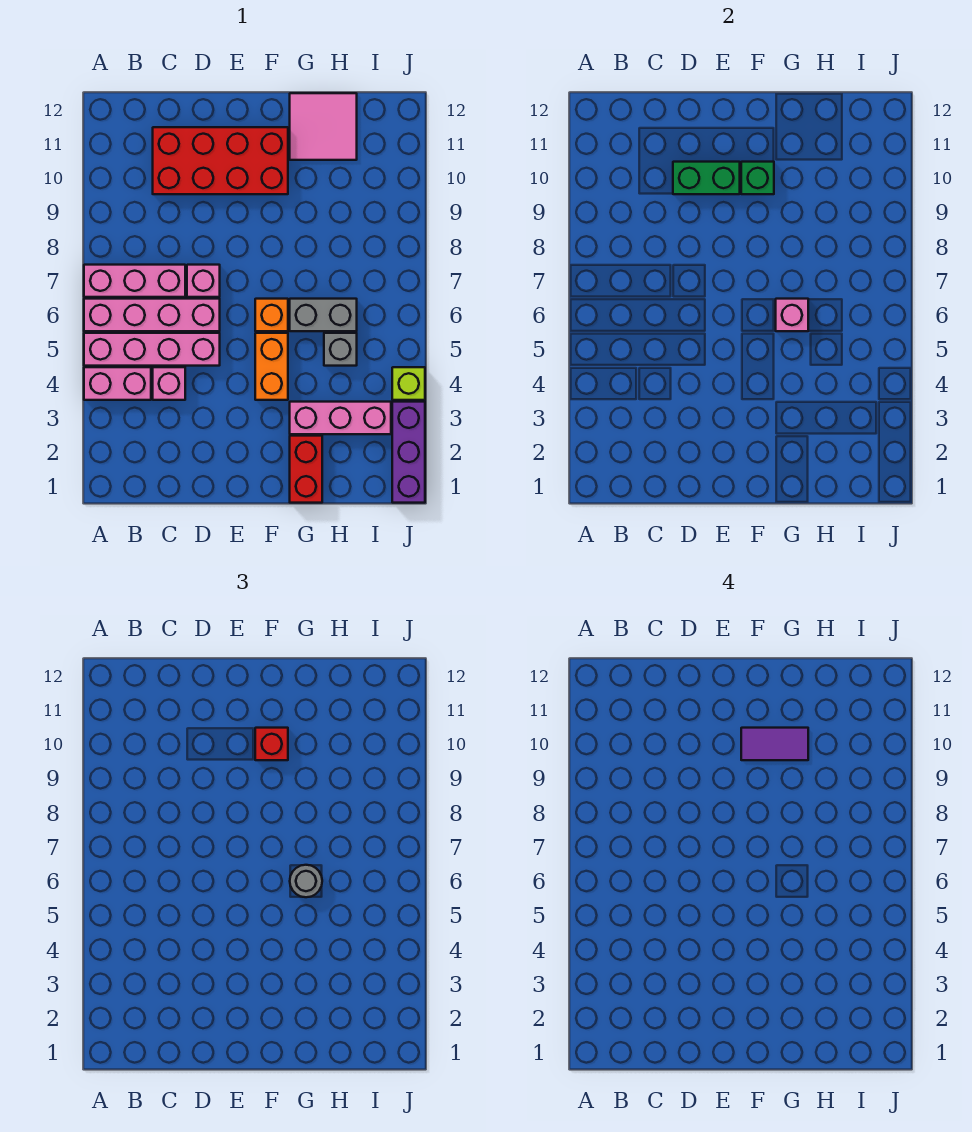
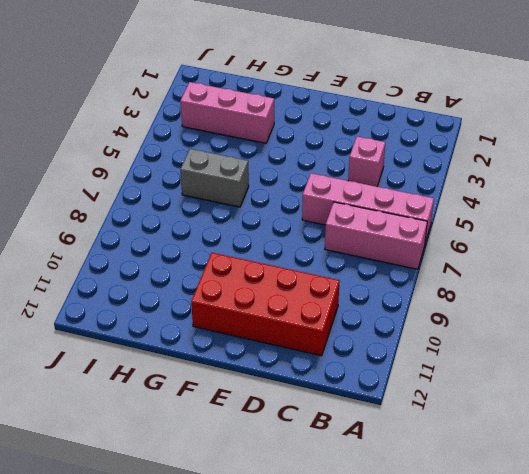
none -> pink 1x2 brick [84,367,151,400]
none -> pink 1x4 brick [84,333,220,366]
none -> pink 1x1 brick [187,265,220,297]

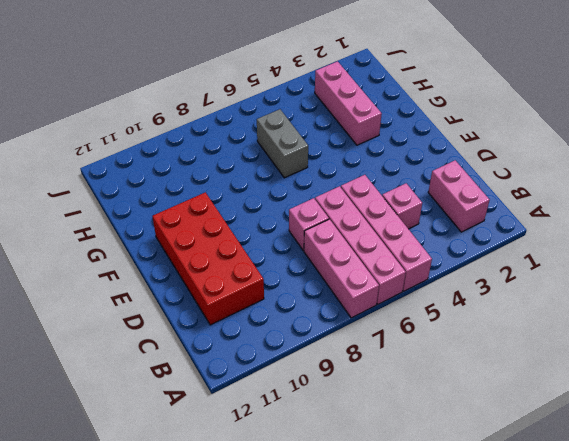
pink 1x2 brick [428,160,490,232] -> pink 1x2 brick moved to [84,367,151,400]
none -> orange 1x2 brick [255,333,288,400]
none -> orange 1x1 brick [255,299,288,331]
none -> red 1x2 brick [290,436,322,503]

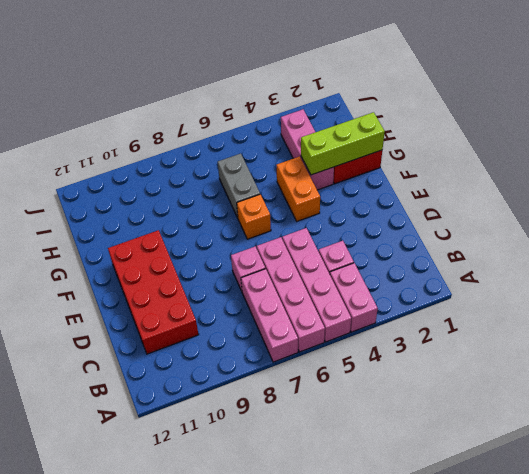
orange 1x2 brick [276,157,320,221] -> orange 1x2 brick turned to [255,333,288,400]
lime 1x3 brick [301,112,385,175] -> none
none -> pink 2x2 tile [290,93,357,160]
none -> grey 1x1 brick [324,333,357,366]
none -> purple 1x3 brick [392,402,425,503]

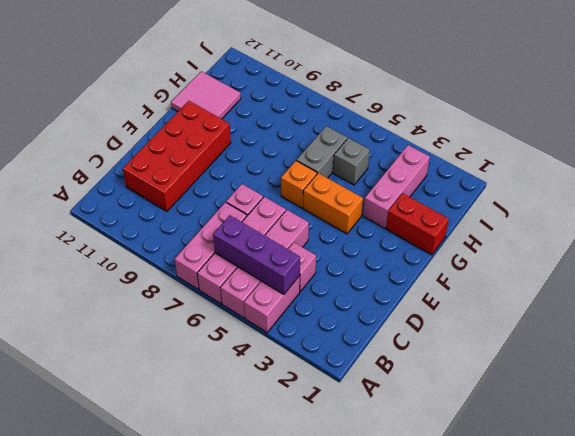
purple 1x3 brick [213,215,300,294] -> purple 1x3 brick moved to [392,402,425,503]
none -> lime 1x1 brick [392,367,425,400]
none -> green 1x2 brick [673,162,740,194]
none -> green 1x1 brick [741,162,774,194]

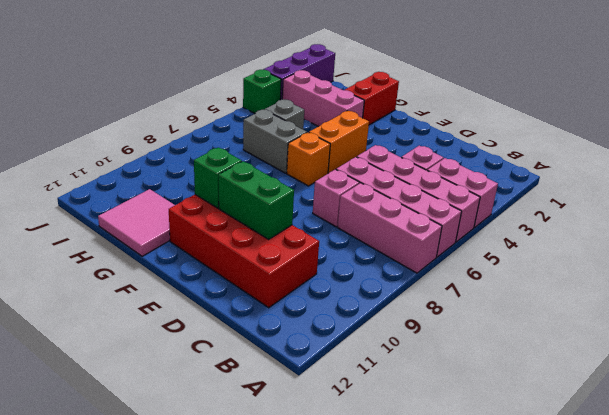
green 1x1 brick [243,70,281,113] -> lime 1x1 brick [392,367,425,400]
none -> pink 1x1 brick [776,299,808,331]
none -> red 1x1 brick [255,728,288,760]
none -> grey 1x1 round brick [290,865,322,897]

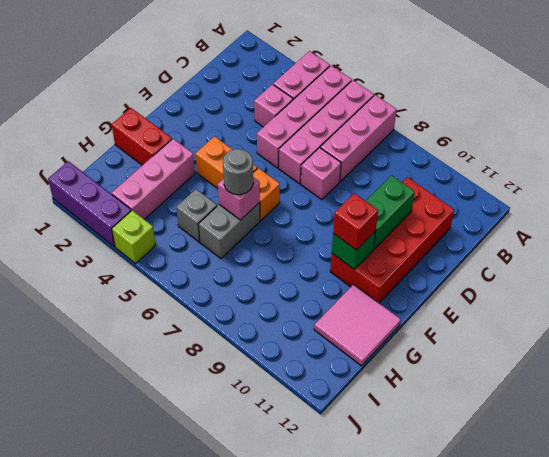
none -> purple 1x2 tile [741,728,808,760]

